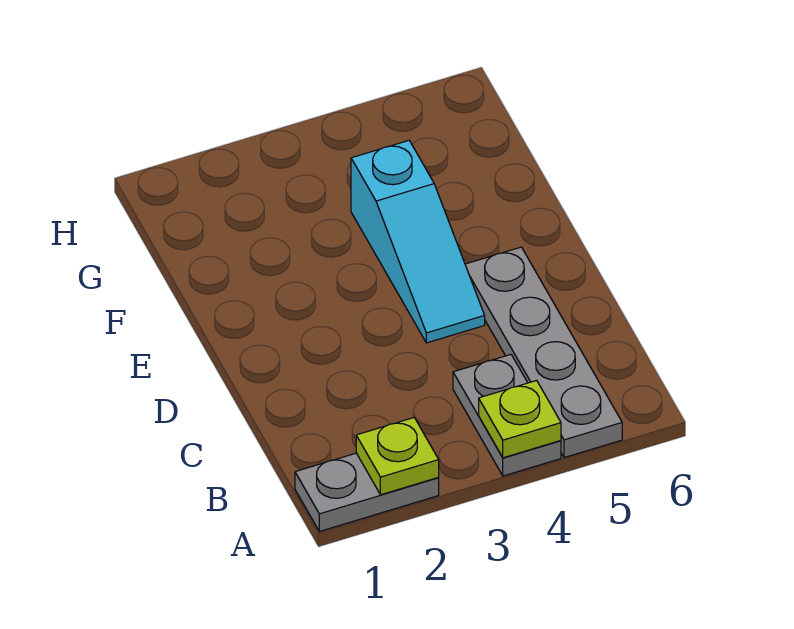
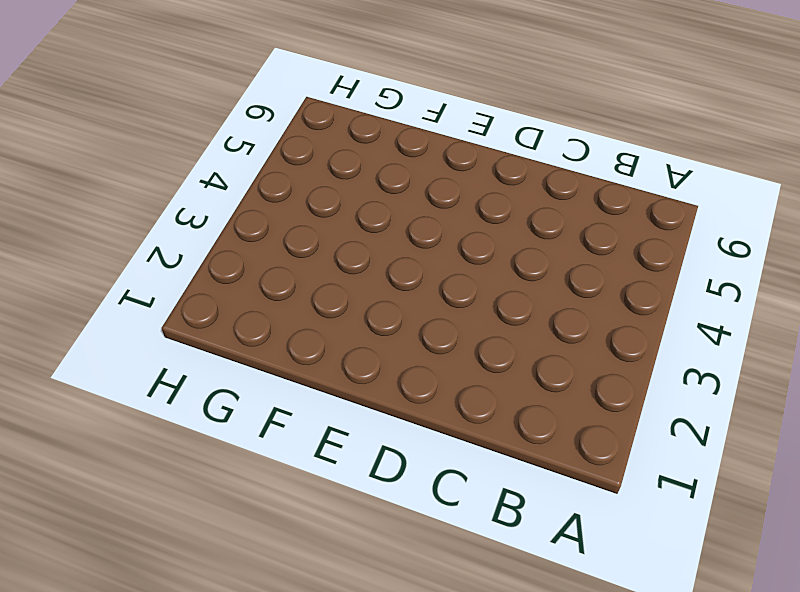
none -> grey 1x2 plate [295,453,439,531]
none -> grey 1x2 plate [453,355,561,476]

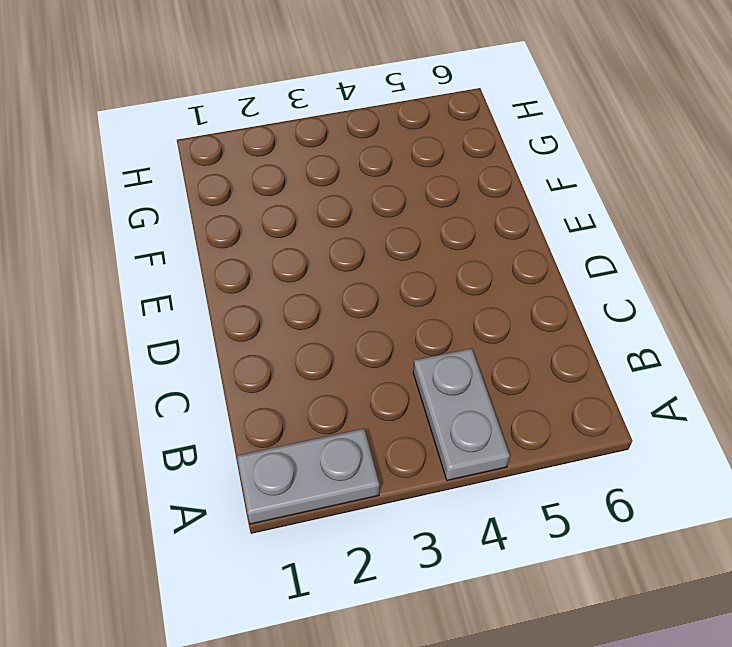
none -> grey 1x4 plate [465,247,622,458]
none -> cyan 1x3 slope [351,141,485,343]

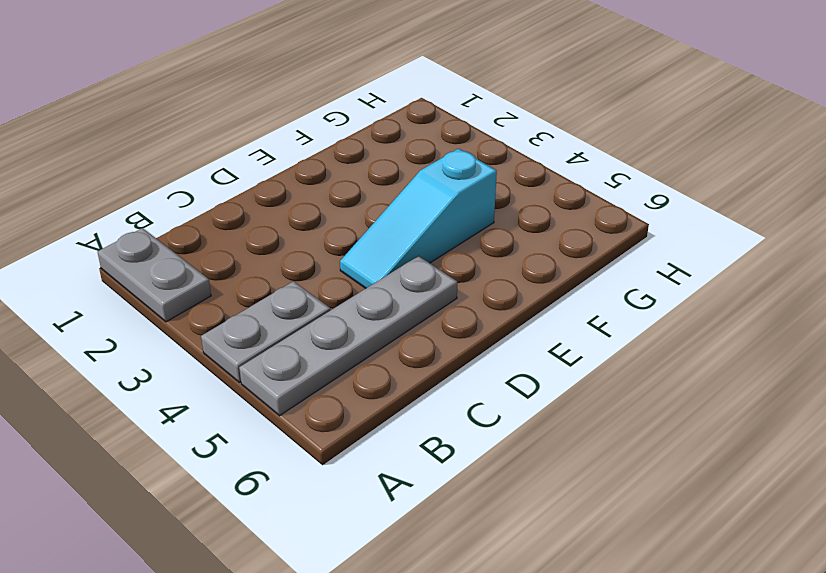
none -> lime 1x1 plate [356,418,439,495]
none -> lime 1x1 plate [479,380,561,458]

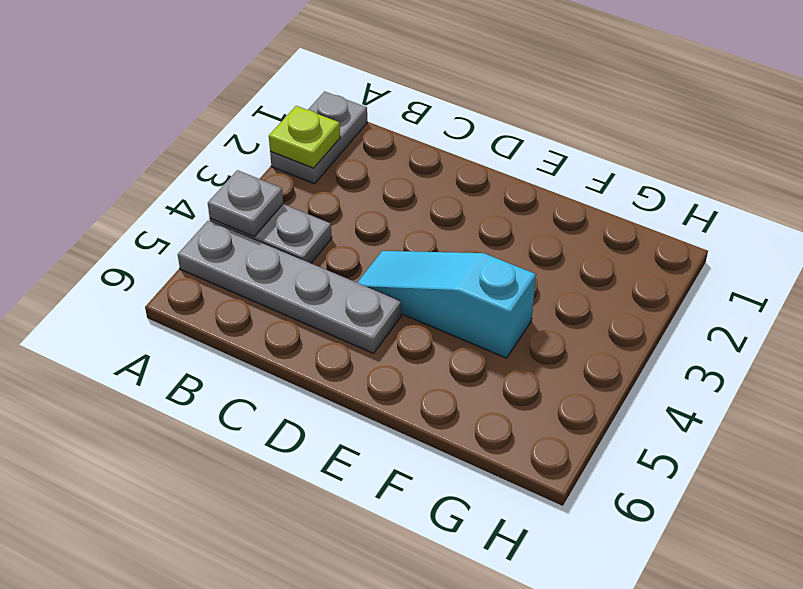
grey 1x1 plate [208,170,283,236] -> lime 1x1 plate [479,380,561,458]

